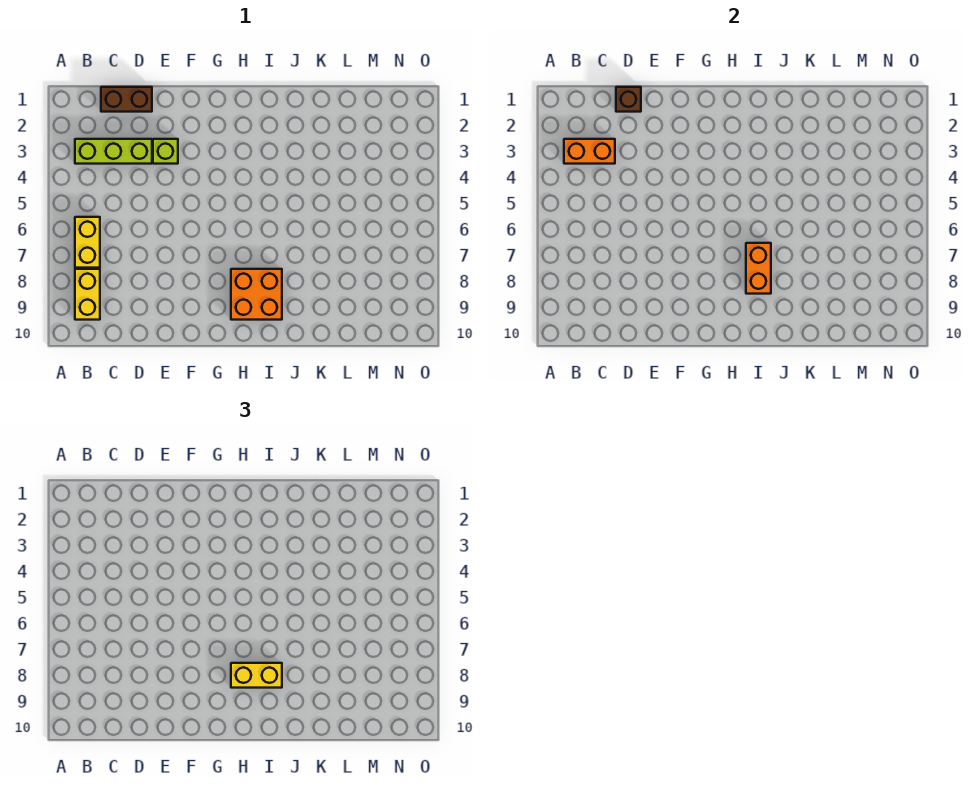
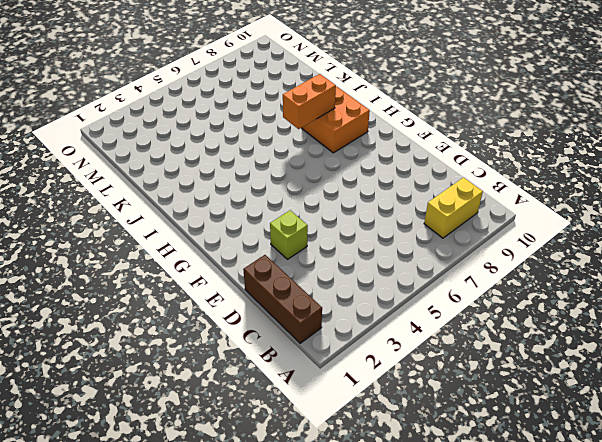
brown 1x3 brick [243,255,322,343] -> brown 1x2 brick [101,87,152,112]
none -> lime 1x3 brick [75,139,152,164]
none -> yellow 1x2 brick [75,217,100,268]

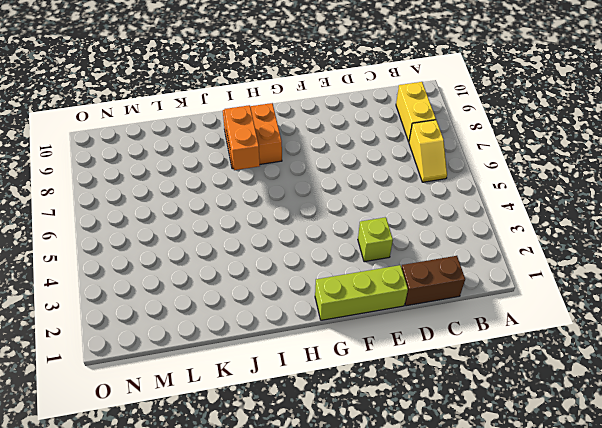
yellow 1x2 slope [409,120,447,182] -> yellow 1x2 brick [75,217,100,268]
lime 1x3 brick [315,265,408,320] -> lime 1x3 brick moved to [75,139,152,164]
none -> orange 1x2 brick [564,139,615,164]
none -> brown 1x1 brick [616,87,641,112]

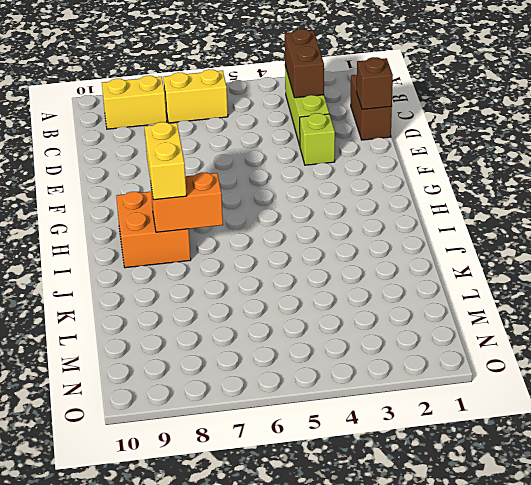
brown 1x2 brick [285,29,324,98] -> orange 1x2 brick [564,139,615,164]

